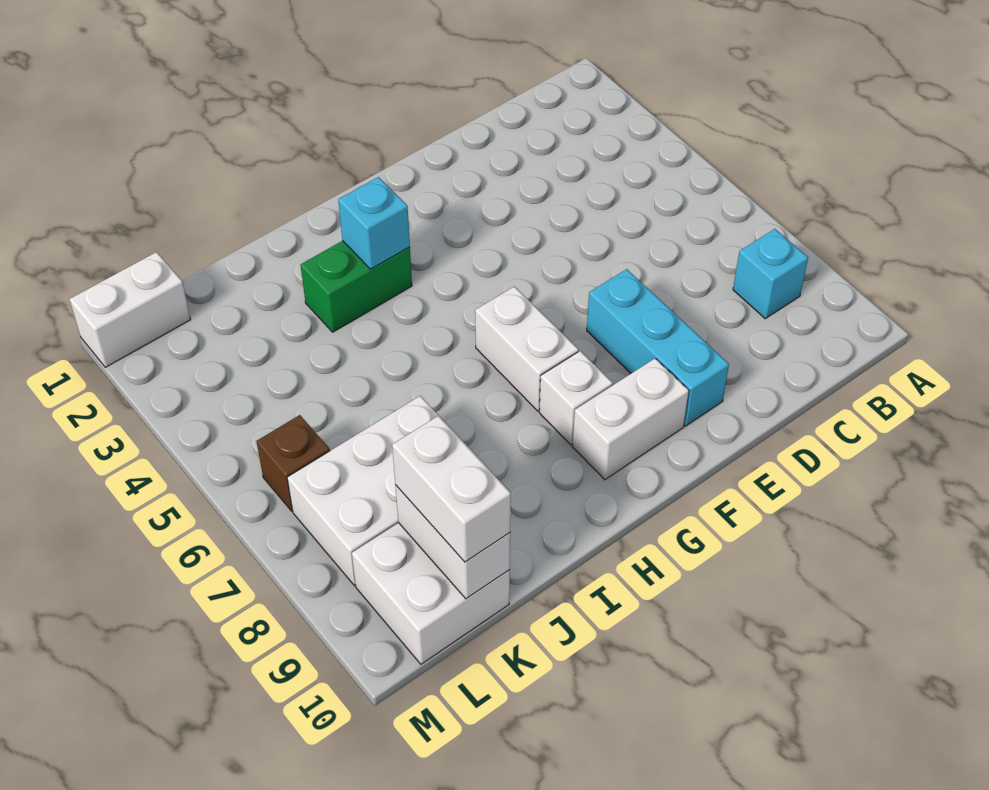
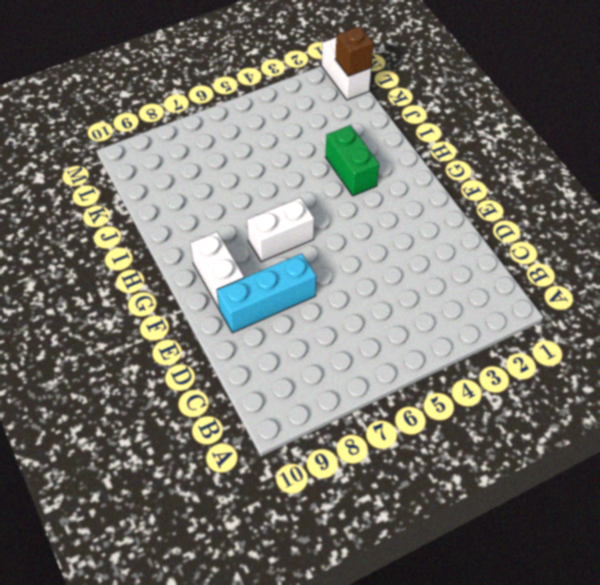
brown 1x1 brick [335,26,374,76] -> brown 1x1 brick moved to [257,415,330,511]
none -> cyan 1x1 brick [733,229,808,319]
none -> white 1x1 brick [539,351,613,445]
none -> white 2x3 brick [287,396,484,586]

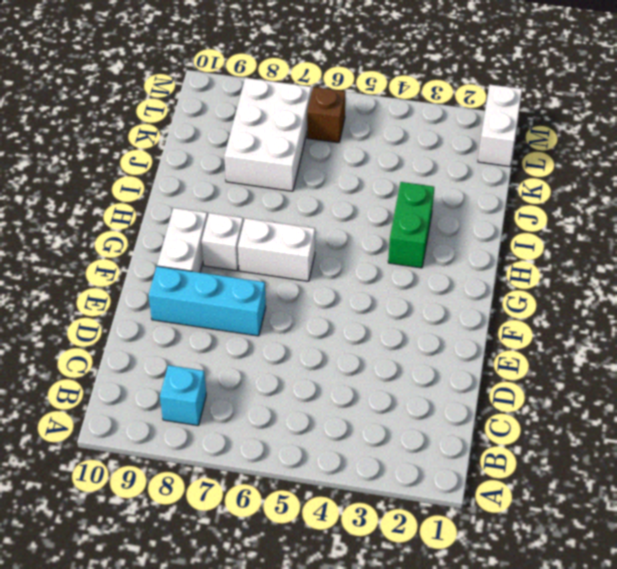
none -> white 2x2 brick [352,523,510,664]
none -> cyan 1x1 brick [338,177,410,269]
none -> white 1x2 brick [395,485,510,599]

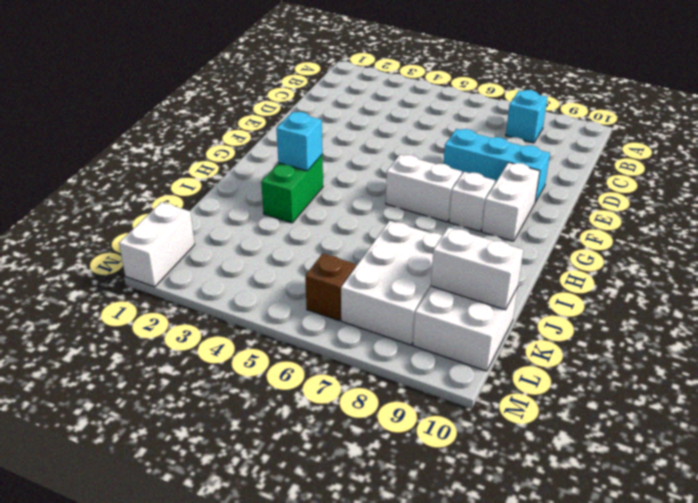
none -> white 1x2 brick [392,416,511,562]

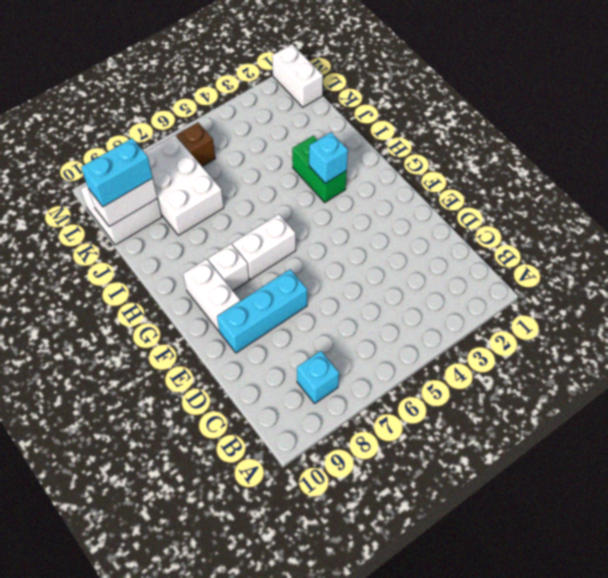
cyan 1x2 brick [81,138,153,207] -> white 1x2 brick [392,416,511,562]

